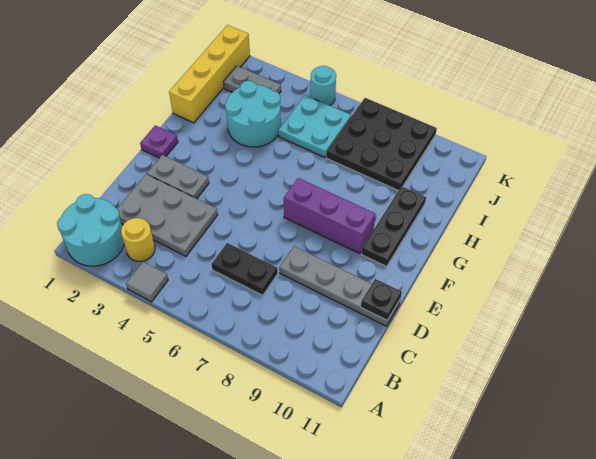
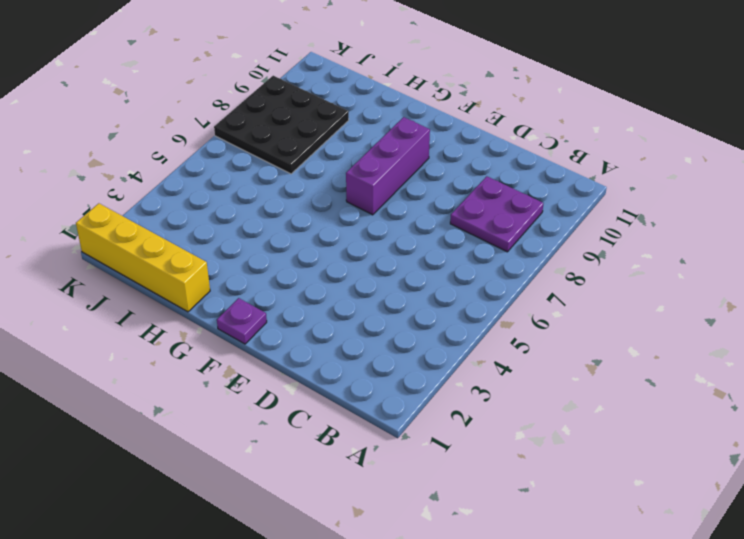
purple 2x2 plate [450,176,543,252] -> none
none -> cyan 2x2 round brick [57,194,124,266]
none -> grey 1x1 tile [126,262,168,302]
none -> yellow 1x1 round brick [121,218,155,261]

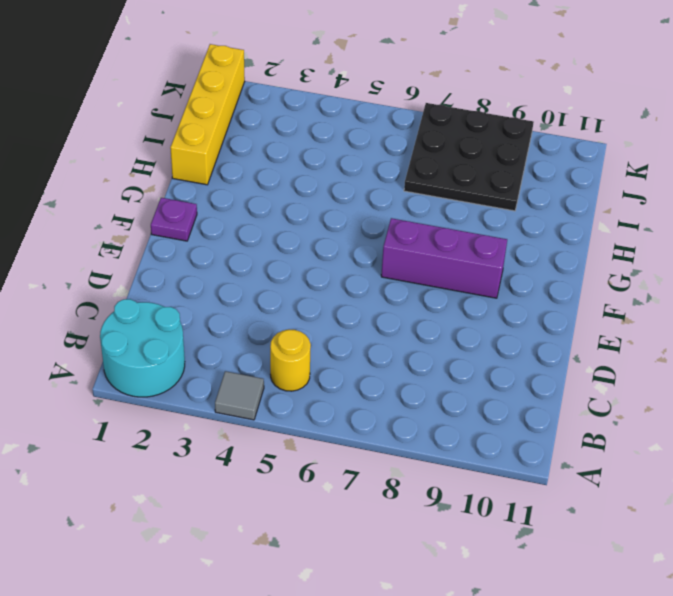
yellow 1x1 round brick [270,329,311,391] -> yellow 1x1 round brick moved to [121,218,155,261]
none -> grey 2x3 plate [117,174,218,256]
none -> black 1x2 plate [212,243,278,295]
none -> grey 1x4 plate [279,246,400,326]

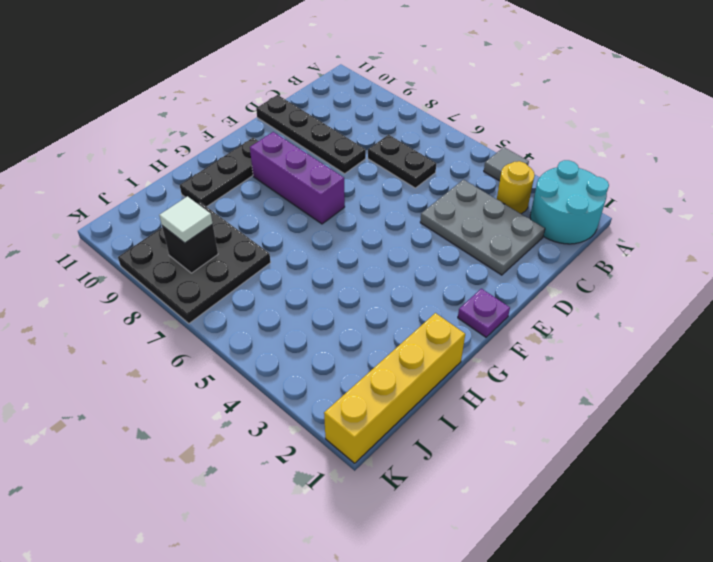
black 1x4 plate [256,95,366,174] -> grey 1x4 plate [279,246,400,326]
black 1x1 brick [162,224,218,273] -> none
white 1x1 tile [159,196,213,243] -> none
none -> grey 1x2 plate [147,155,209,199]
none -> cyan 2x2 round brick [225,81,281,147]
none -> cyan 2x2 plate [278,95,351,157]

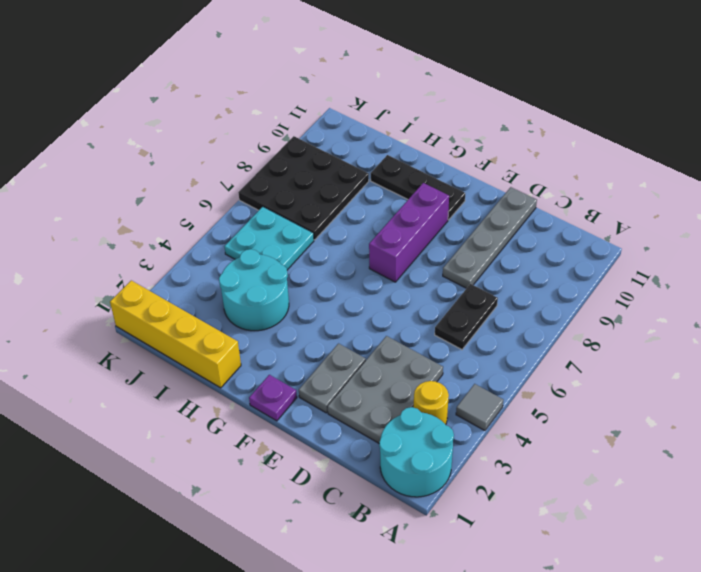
none -> grey 1x2 plate [224,66,281,93]
none -> cyan 1x1 round brick [310,66,336,106]
none -> black 1x1 plate [361,279,402,320]

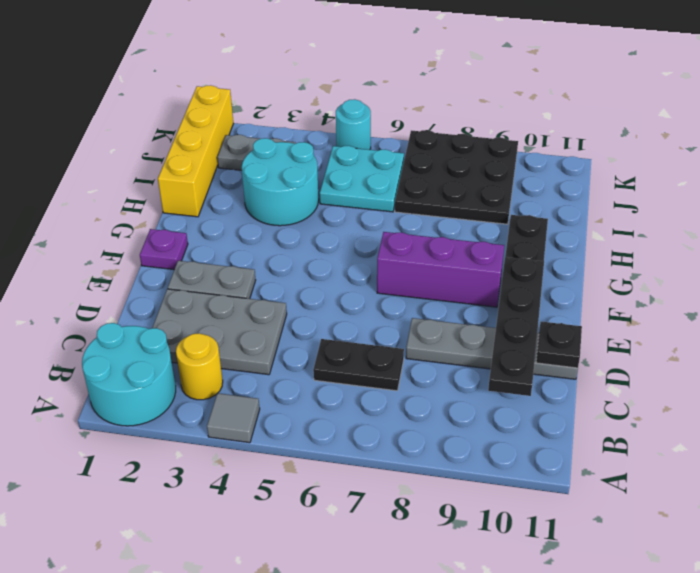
black 1x4 plate [488,257,544,396] -> none

